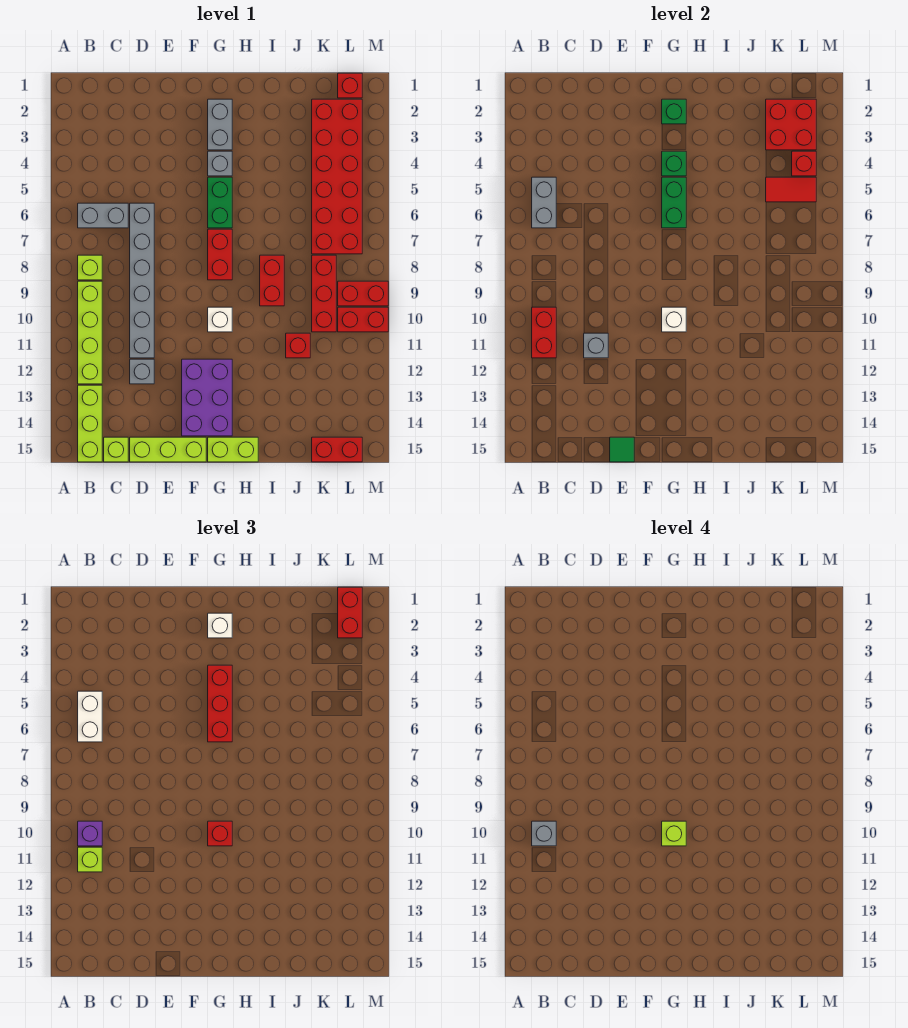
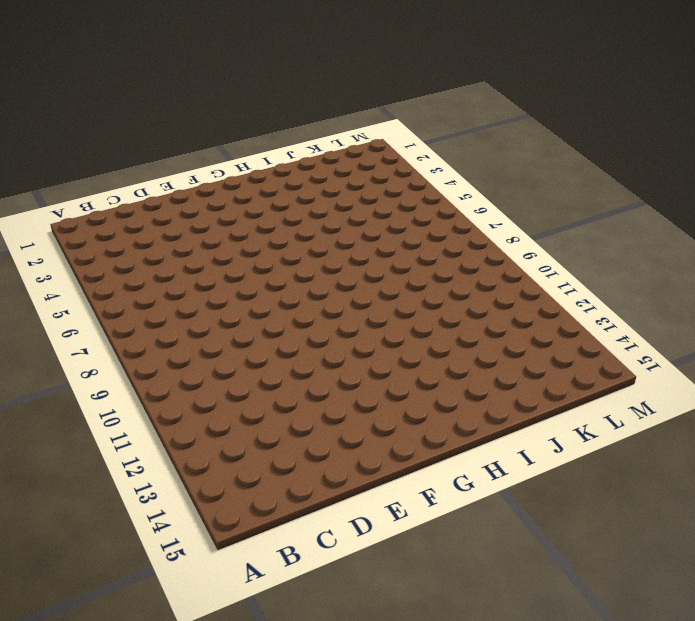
none -> grey 1x2 brick [78,203,128,228]
none -> lime 1x1 brick [78,255,102,280]
none -> lime 1x4 brick [78,281,102,384]
none -> lime 1x3 brick [78,385,102,462]

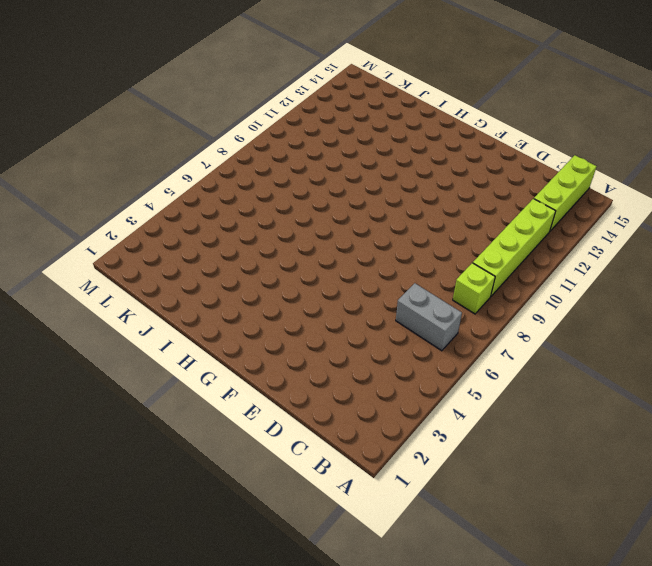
none -> lime 1x1 brick [104,437,128,462]
none -> grey 1x6 brick [130,203,154,358]
none -> grey 1x1 brick [130,359,154,384]
none -> lime 1x3 brick [130,437,206,462]

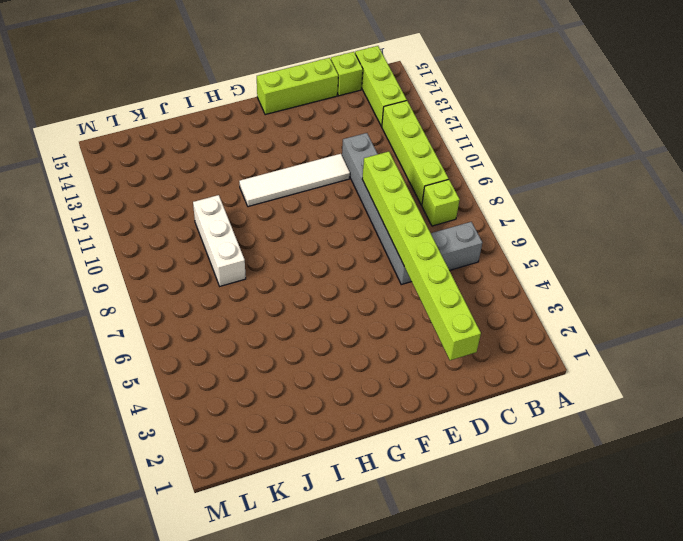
lime 1x8 brick [362,151,481,360] -> none
white 1x4 tile [239,154,350,207] -> none
white 1x3 brick [193,195,246,286] -> none
none -> grey 1x1 brick [130,359,154,384]
none -> purple 2x3 brick [182,359,232,436]
none -> grey 1x2 brick [208,99,232,150]
none -> grey 1x1 brick [208,151,232,176]

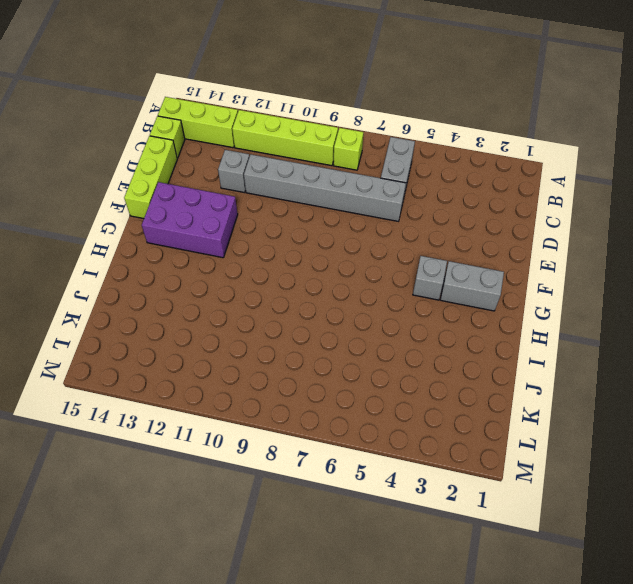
none -> green 1x2 brick [208,177,232,228]
none -> red 1x2 brick [208,229,232,280]
none -> white 1x1 brick [208,307,232,332]
none -> lime 1x2 brick [208,437,258,462]

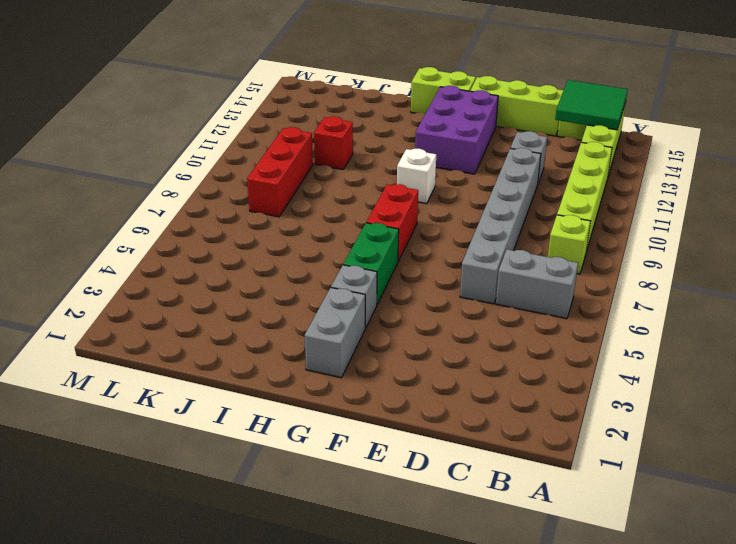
green 2x2 tile [555,80,628,130] -> none
none -> red 1x2 brick [260,255,284,306]
none -> red 2x6 brick [312,99,362,254]
none -> red 1x2 brick [312,437,362,462]
none -> red 1x1 brick [338,73,362,98]

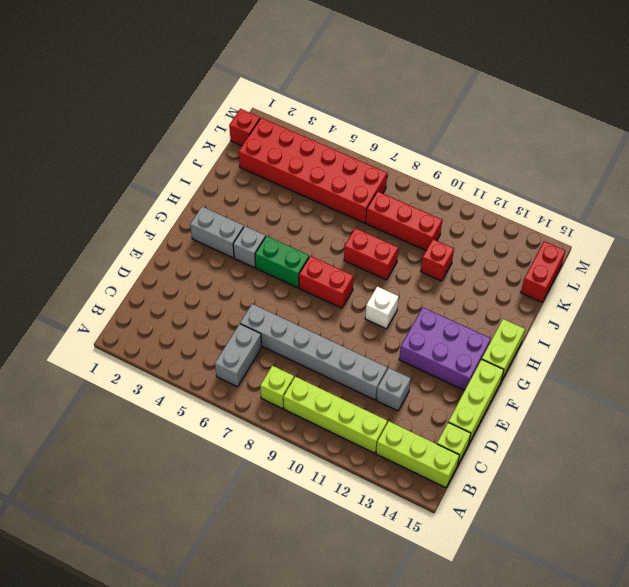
none -> red 1x2 brick [338,281,388,306]
none -> red 1x2 brick [338,307,388,332]
none -> grey 1x2 brick [532,177,556,228]
none -> red 1x2 brick [532,307,556,358]

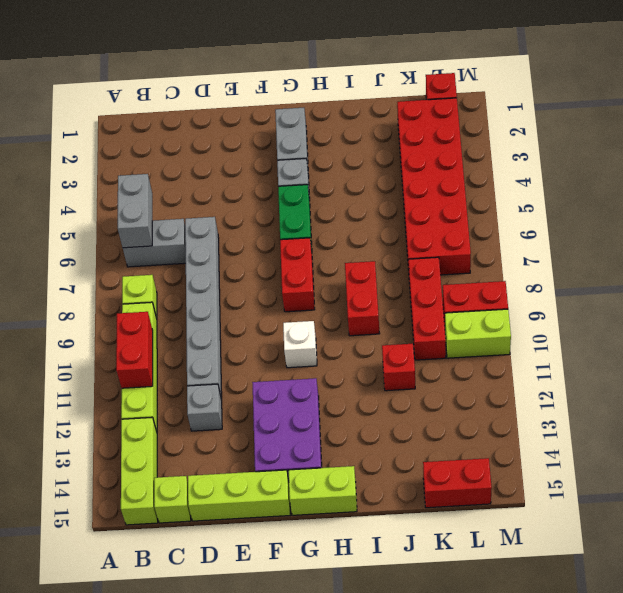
lime 1x2 brick [445,309,511,358] -> red 1x2 brick [338,307,388,332]
none -> grey 1x1 brick [584,333,608,358]
none -> green 1x1 tile [610,437,634,462]
none -> green 1x1 brick [662,99,686,124]
none -> green 1x1 brick [662,151,686,176]

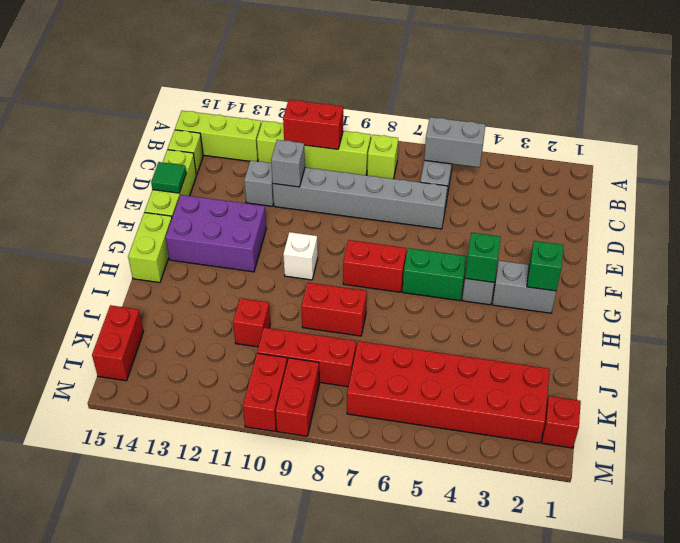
none -> green 1x2 brick [662,177,686,228]
none -> white 1x1 brick [662,307,686,332]
none -> red 2x2 brick [766,99,816,150]
none -> red 1x2 tile [766,177,816,202]

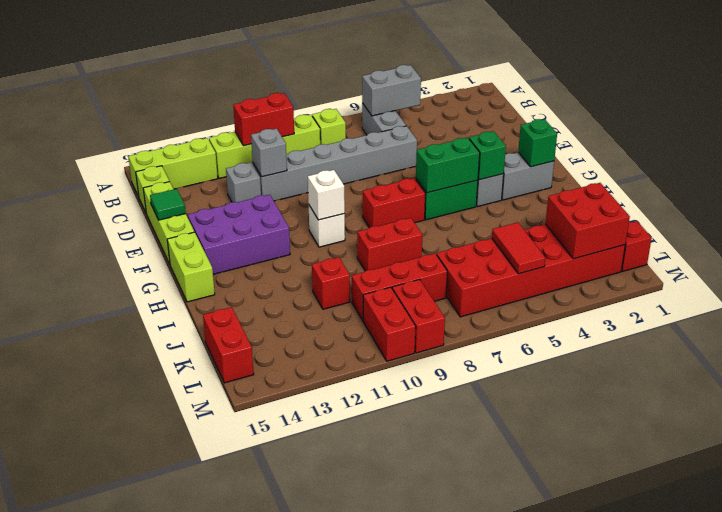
none -> red 1x1 brick [792,151,816,176]
none -> white 1x2 brick [78,691,102,742]
none -> purple 1x1 brick [78,821,102,846]
none -> lime 1x1 brick [78,847,102,872]

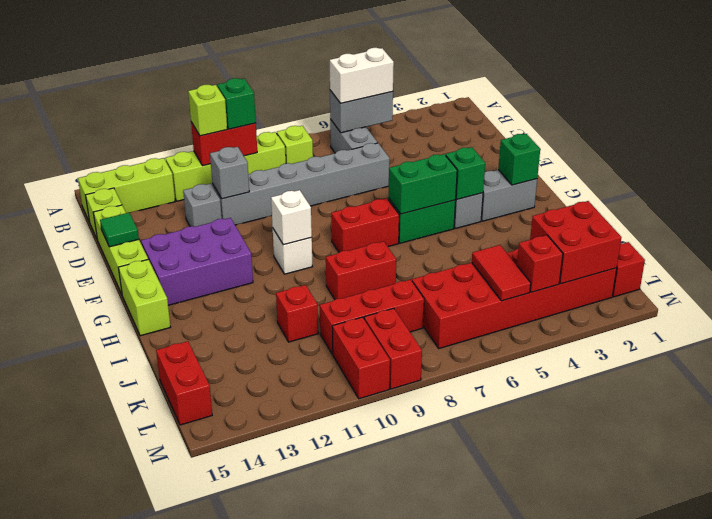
green 1x1 brick [217,78,256,129] -> purple 1x1 brick [78,821,102,846]
none -> white 1x1 brick [208,613,232,638]
none -> red 1x3 brick [208,665,232,742]
none -> red 1x1 brick [208,821,232,846]
none -> red 1x2 brick [338,587,362,638]

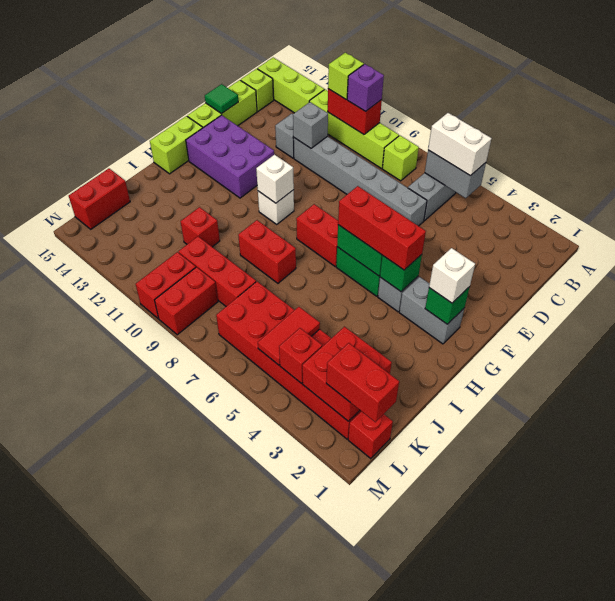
none -> red 1x1 brick [208,821,232,846]
none -> grey 1x1 brick [532,821,556,846]
none -> lime 1x1 brick [662,821,686,846]

